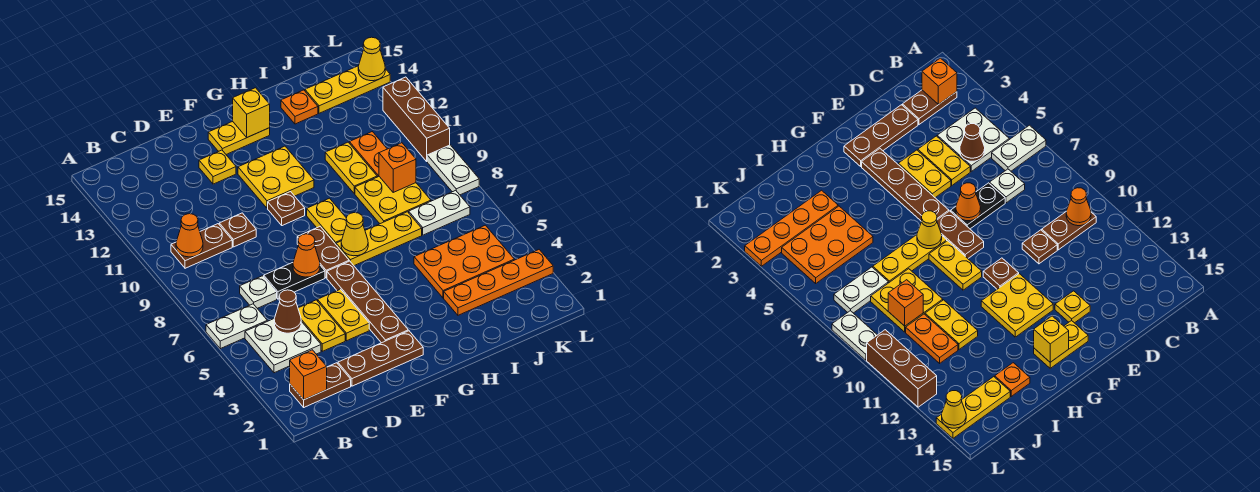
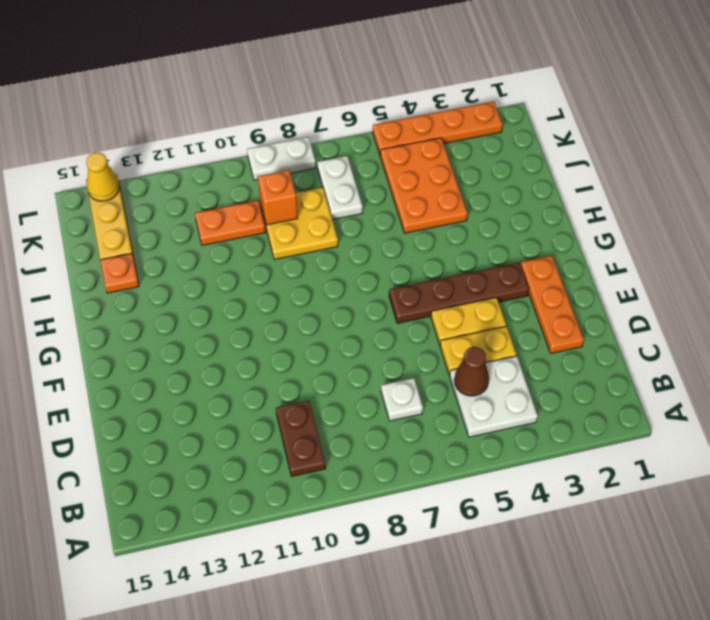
orange 1x3 plate [521,256,584,353] -> brown 1x3 plate [338,331,423,386]
orange 1x4 plate [372,102,503,155] -> orange 1x4 plate turned to [444,250,553,315]
none -> white 1x2 plate [206,304,267,349]
none -> brown 1x2 plate [290,363,351,407]
none -> black 1x2 plate [264,263,325,299]
none -> brown 1x1 plate [219,213,256,247]

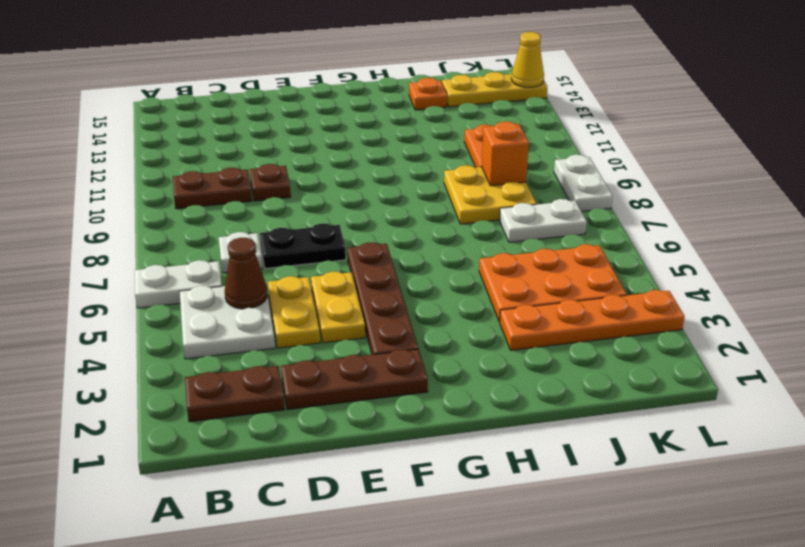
none -> yellow 1x1 plate [199,150,236,184]
none -> brown 1x2 plate [297,227,349,278]
none -> brown 1x1 plate [268,192,305,226]
none -> yellow 2x2 plate [238,146,314,208]

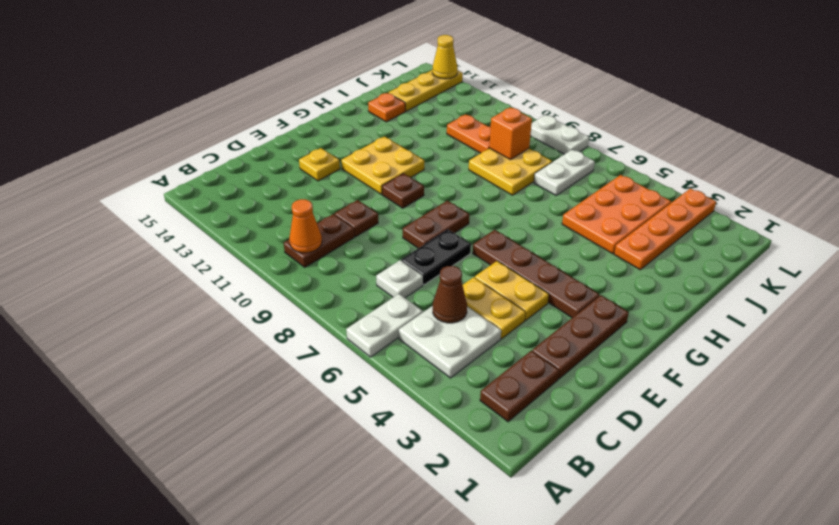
brown 1x2 plate [403,201,469,248] -> brown 1x2 plate turned to [297,227,349,278]
none -> yellow 1x2 plate [208,121,270,154]
none -> yellow 1x3 plate [336,212,422,266]
none -> yellow 1x2 plate [307,198,347,244]
none -> yellow 1x2 plate [325,142,377,194]

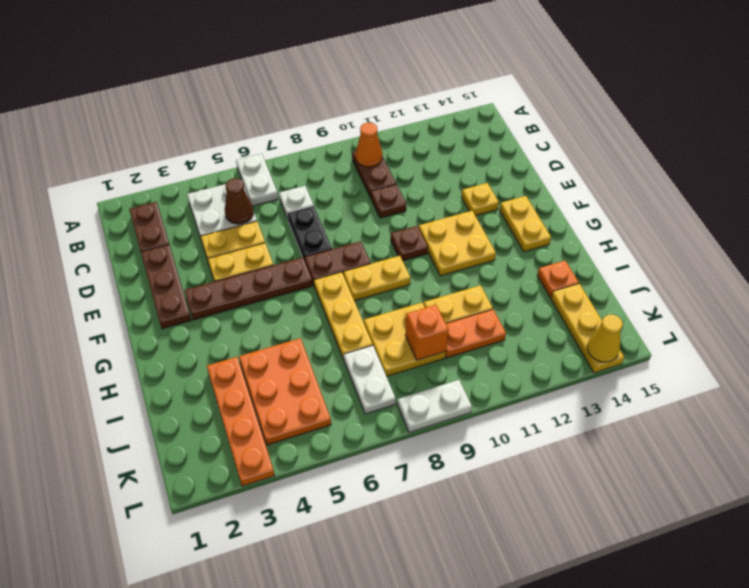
none -> brown 1x3 brick [383,77,450,161]
none -> orange 1x1 brick [290,350,327,400]
none -> orange 1x1 cone [293,234,320,277]
none -> yellow 1x1 cone [341,213,368,256]

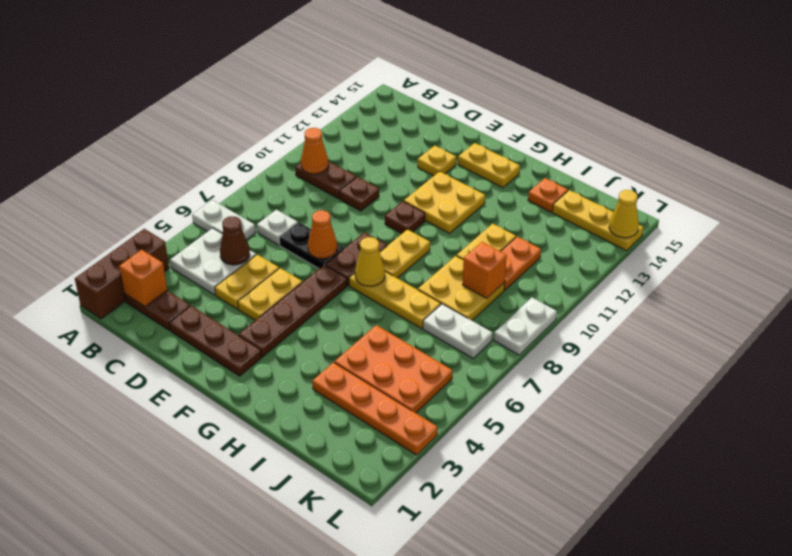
brown 1x3 brick [75,229,169,319] -> brown 1x3 brick moved to [383,77,450,161]
none -> yellow 1x1 brick [233,88,270,137]

